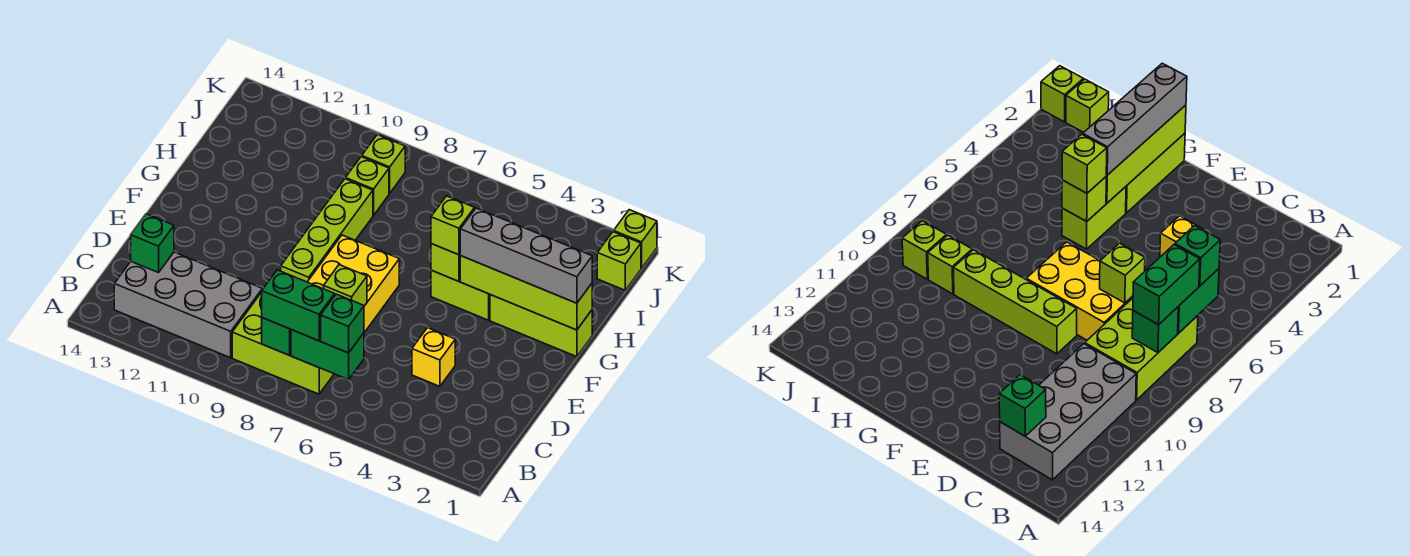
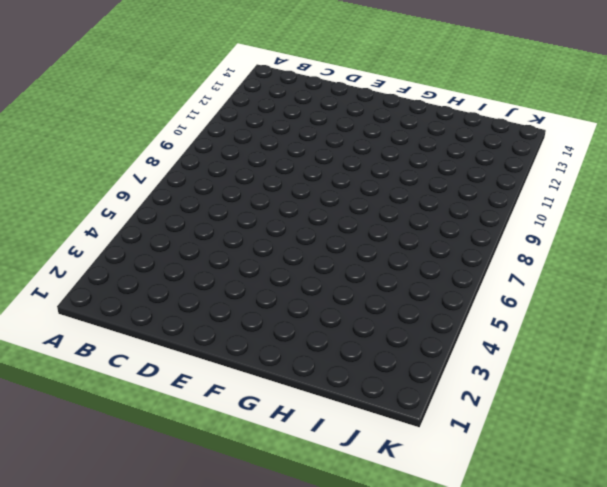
none -> lime 2x3 brick [232,292,334,394]
none -> grey 2x4 brick [114,252,262,358]
none -> yellow 1x1 brick [412,328,455,386]

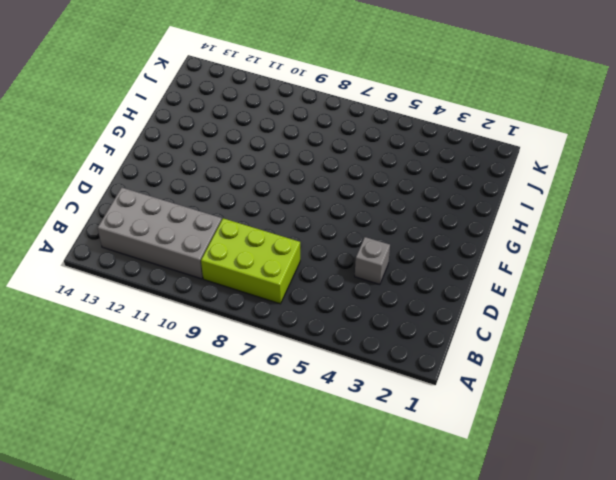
grey 1x1 brick [355,237,390,284] -> yellow 1x1 brick [412,328,455,386]
none -> yellow 2x3 brick [308,235,399,333]
none -> lime 1x4 brick [281,179,373,282]
none -> lime 1x3 brick [490,295,592,357]

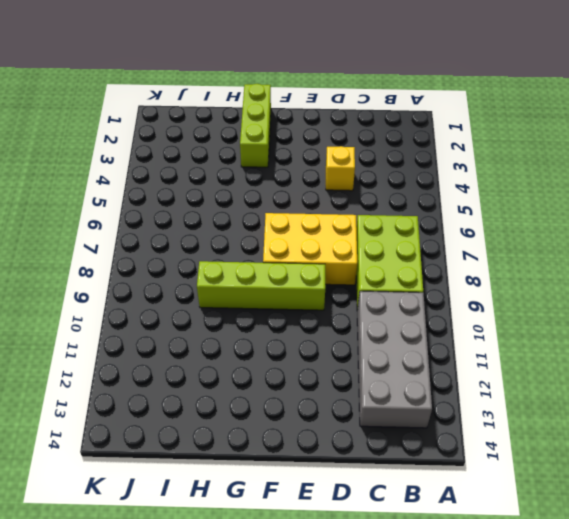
none -> lime 1x2 brick [431,270,490,320]
none -> lime 1x1 brick [346,157,389,215]
none -> lime 1x1 brick [597,232,641,290]

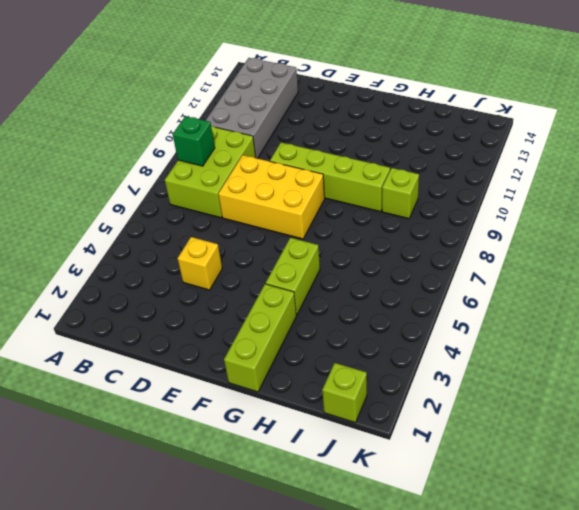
none -> lime 1x1 brick [362,135,405,193]
none -> lime 1x1 brick [614,210,657,268]
none -> green 1x2 brick [291,330,364,380]

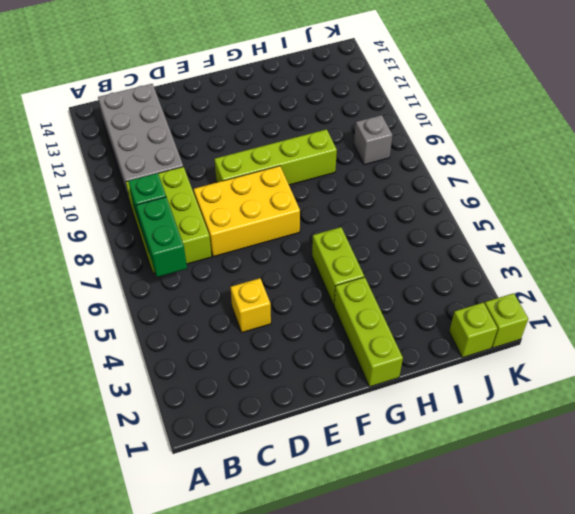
grey 1x1 brick [354,115,392,165] -> lime 1x1 brick [362,135,405,193]
none -> lime 1x1 brick [346,157,389,215]
none -> green 1x1 brick [131,214,174,273]
none -> lime 1x1 brick [324,265,367,306]

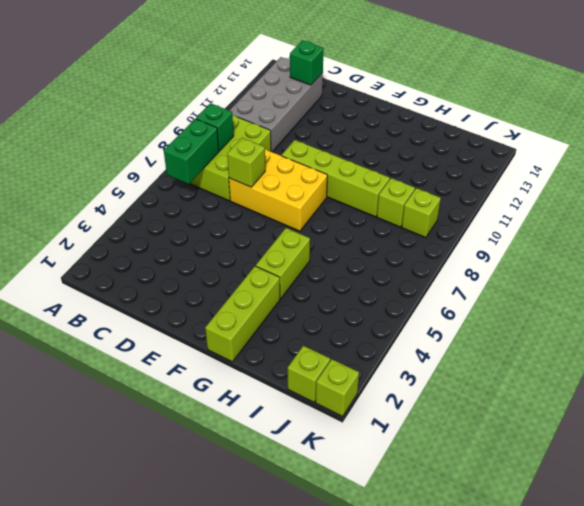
none -> yellow 1x1 brick [412,328,455,386]
none -> lime 1x4 brick [460,256,592,330]
none -> lime 1x1 brick [431,244,461,281]

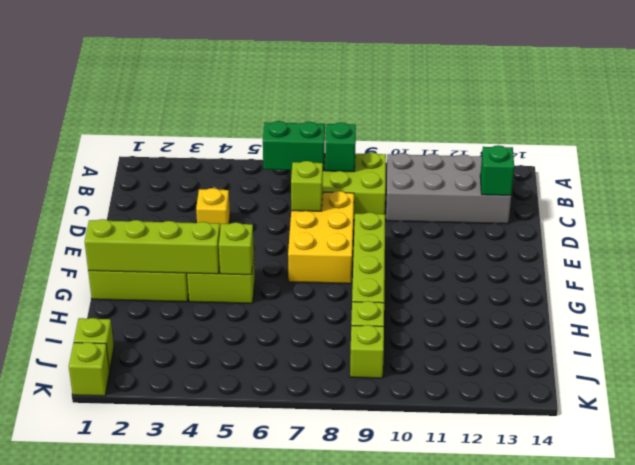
none -> green 1x1 brick [321,294,364,353]
none -> green 1x2 brick [262,270,335,341]
none -> grey 1x4 brick [460,208,592,303]

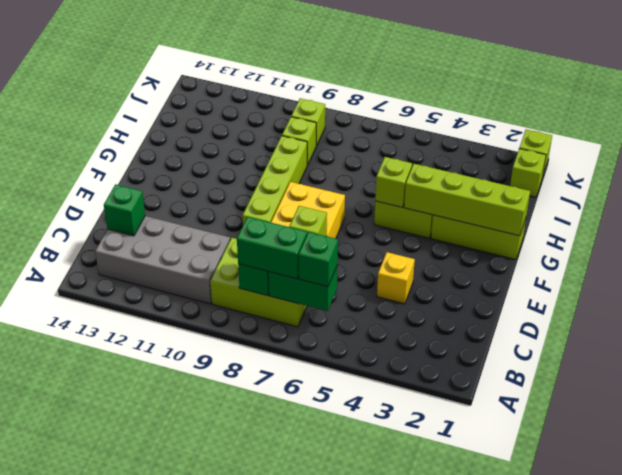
none -> grey 1x4 brick [460,208,592,303]
none -> lime 1x1 brick [431,196,474,255]

